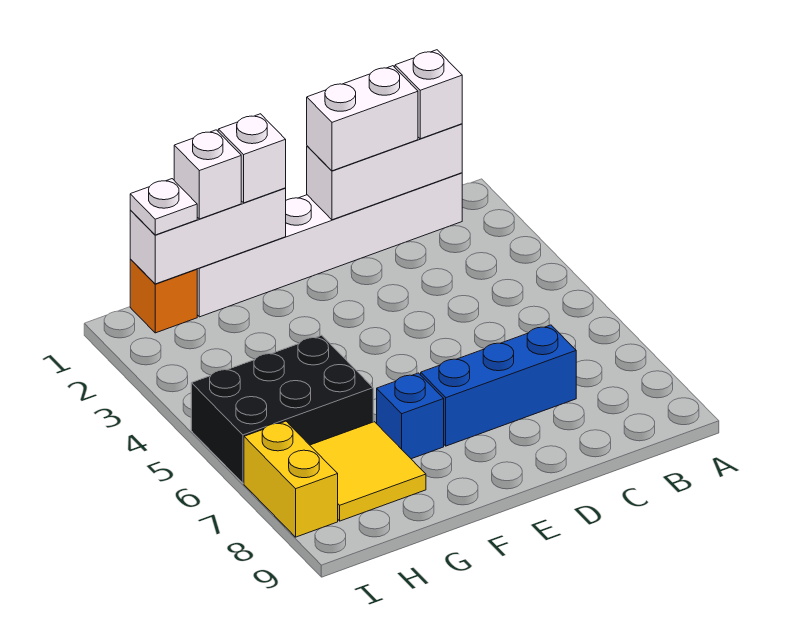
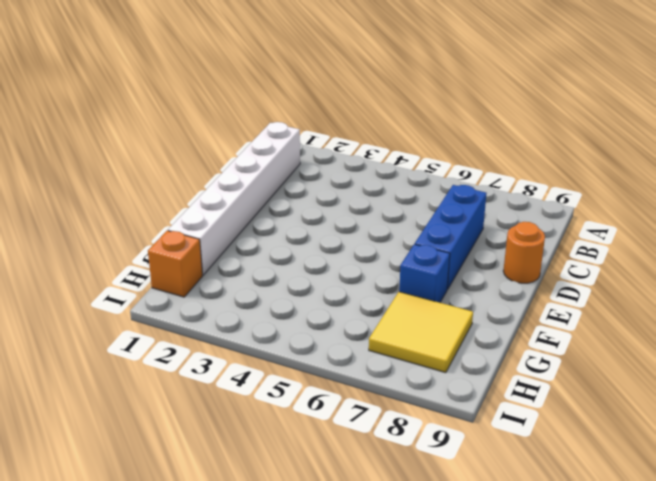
orange 1x1 round brick [503,222,545,283] -> none
none -> black 2x3 brick [191,335,373,483]
none -> yellow 1x2 brick [244,421,338,537]
none -> white 1x3 brick [307,124,462,220]

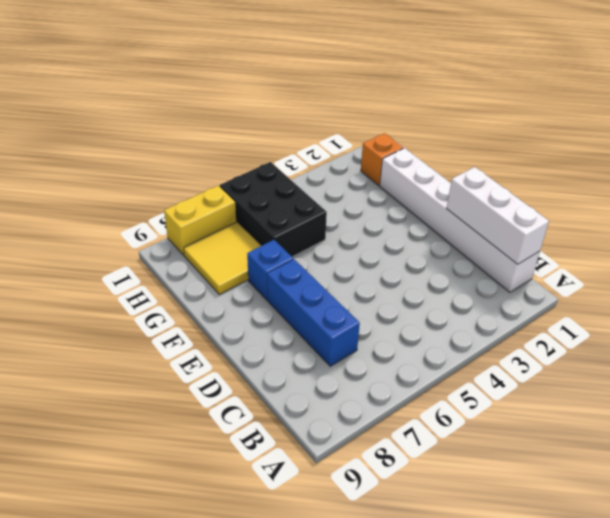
none -> white 1x3 brick [130,188,286,284]
none -> white 1x1 brick [395,50,462,139]
none -> white 1x2 brick [307,66,418,171]

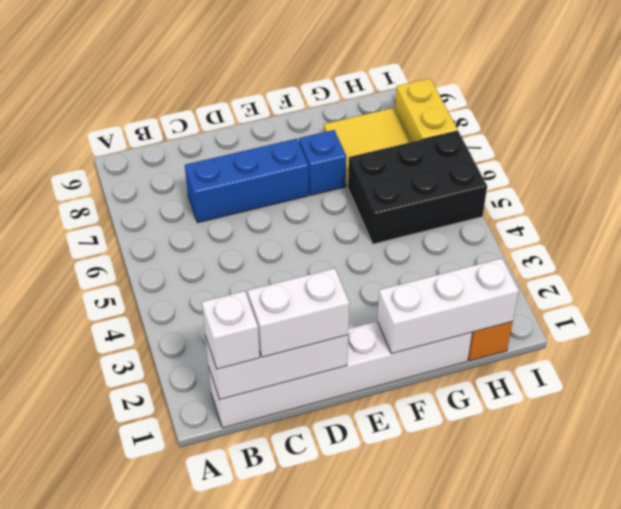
none -> white 1x1 brick [218,114,286,203]
none -> white 1x1 brick [174,130,241,219]
none -> white 1x1 plate [130,179,197,235]

